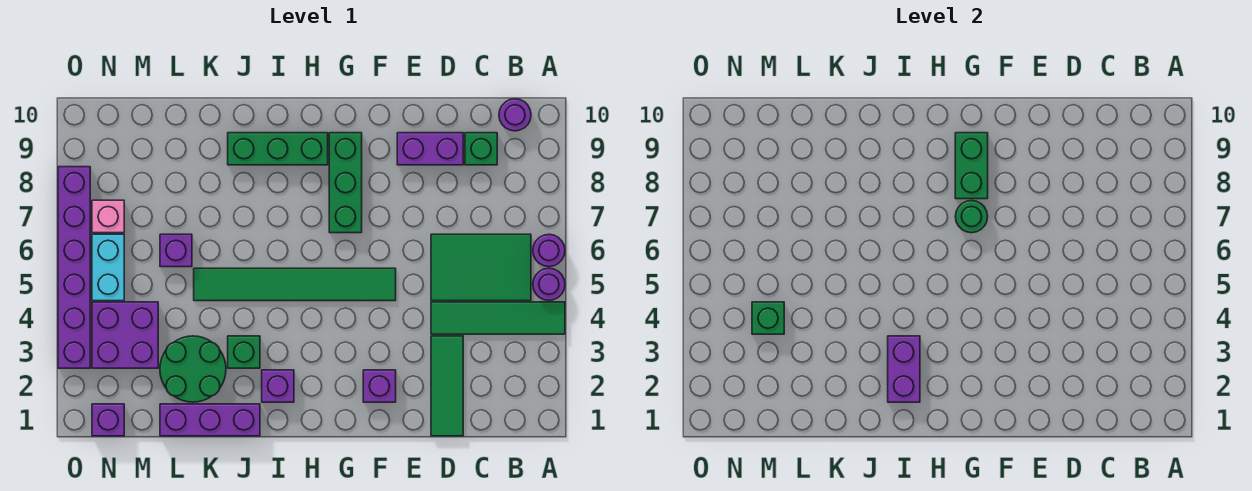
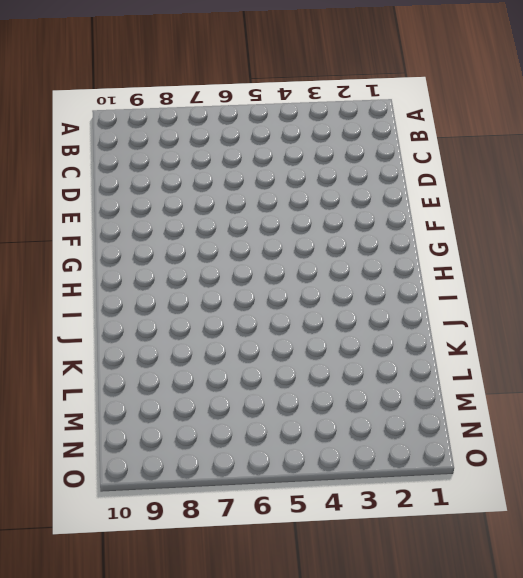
none -> green 1x4 tile [431,302,565,334]
none -> purple 1x1 round brick [533,268,565,300]
none -> purple 1x1 round brick [533,234,565,267]

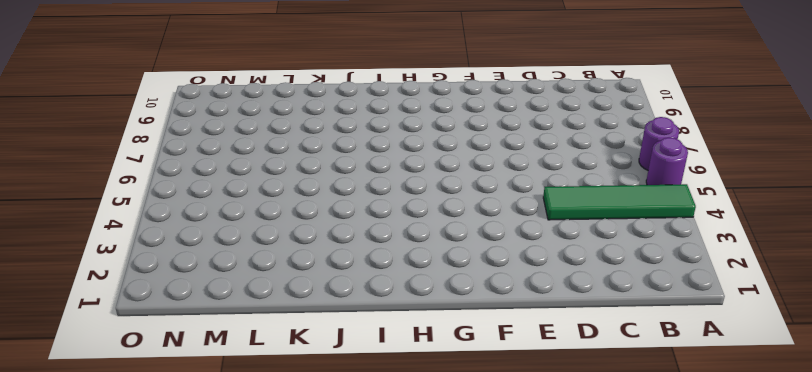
none -> green 2x3 tile [431,234,531,301]
none -> purple 1x1 round brick [499,99,531,131]
none -> green 1x1 brick [465,133,497,165]

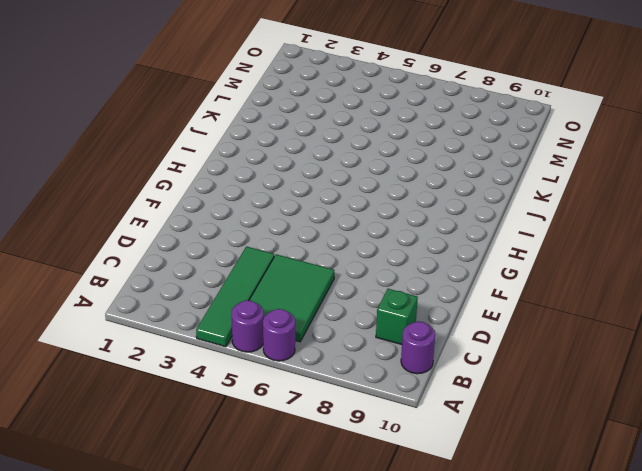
none -> green 1x3 tile [431,336,463,436]
none -> purple 1x2 brick [397,133,463,165]
none -> purple 1x1 brick [363,370,396,402]

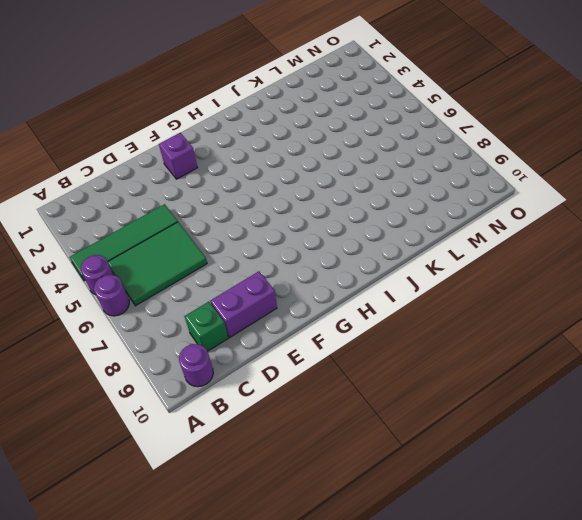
none -> green 1x3 tile [431,336,463,436]
none -> green 1x6 tile [194,268,396,301]
none -> green 1x3 brick [329,133,362,233]

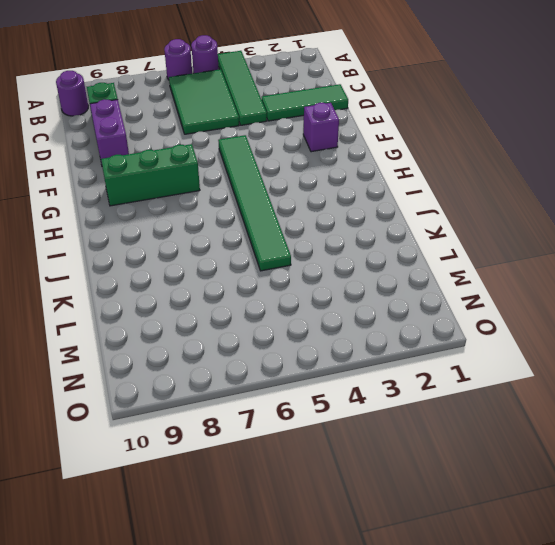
none -> green 1x3 brick [228,133,328,165]
none -> purple 1x1 brick [262,370,294,402]
none -> purple 1x3 brick [160,404,260,436]

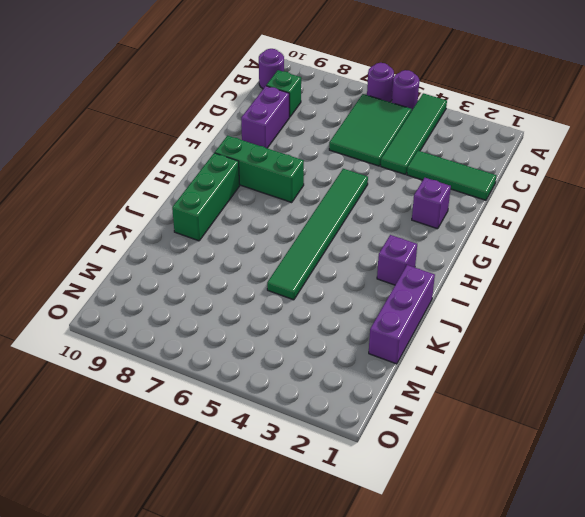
none -> green 1x1 brick [228,336,260,368]
none -> green 2x2 round brick [160,336,226,402]
none -> purple 1x1 brick [160,234,192,267]

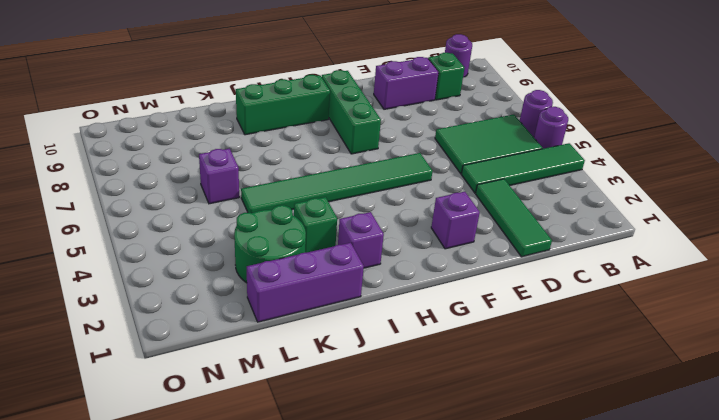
none -> purple 2x2 brick [92,302,158,368]
none -> purple 1x1 brick [92,404,124,436]
none -> cyan 1x2 brick [92,234,124,301]

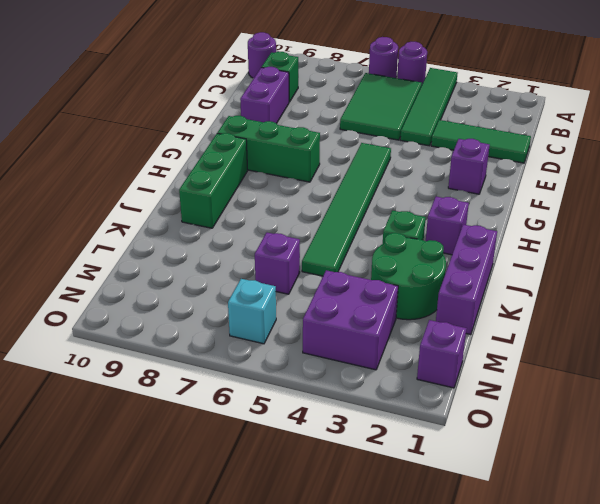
cyan 1x1 brick [228,279,276,344] -> cyan 1x2 brick [92,234,124,301]
none -> pink 1x1 brick [92,200,124,233]
none -> purple 1x6 brick [58,167,90,368]
none -> green 1x1 round brick [955,201,988,233]

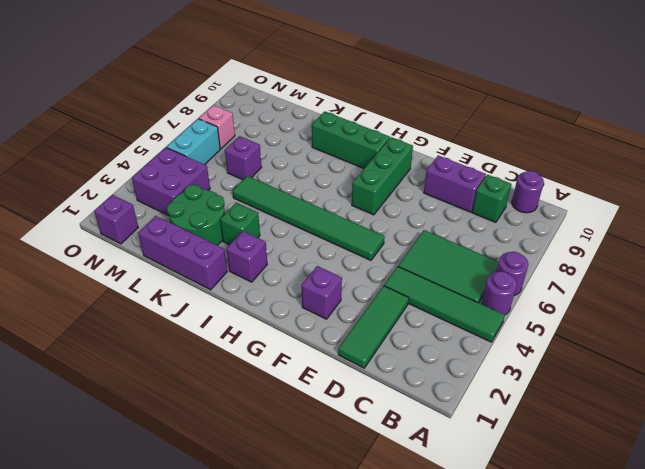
none -> purple 1x6 brick [58,167,90,368]
none -> green 1x1 round brick [955,201,988,233]
none -> green 1x2 brick [955,133,988,199]

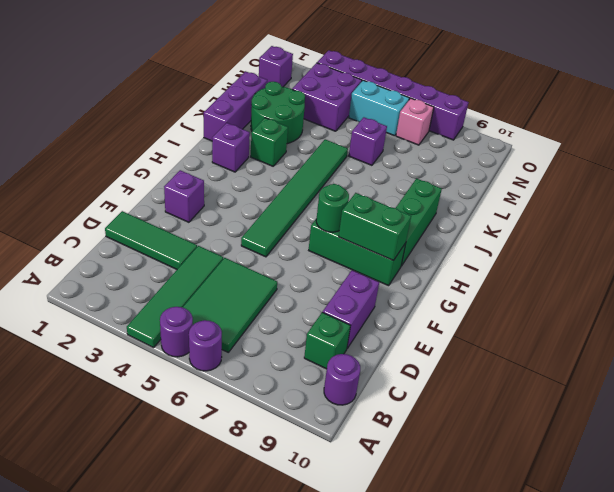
none -> purple 1x2 brick [888,336,920,402]
none -> green 1x1 brick [752,302,784,334]

